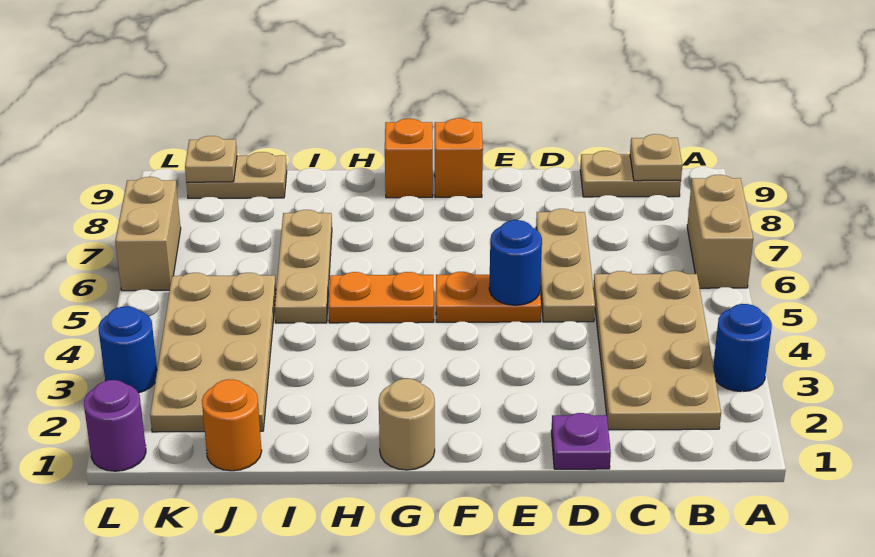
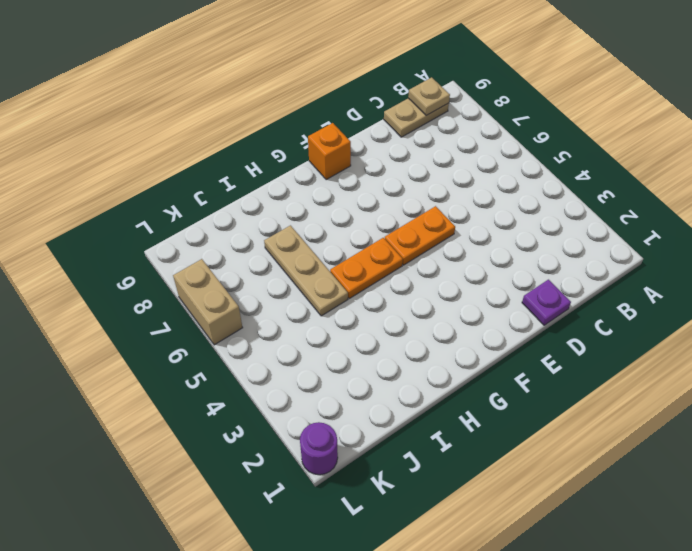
none -> blue 1x1 round brick [713,304,772,392]
none -> tan 1x2 brick [687,175,753,288]
none -> tan 2x4 plate [593,271,721,430]

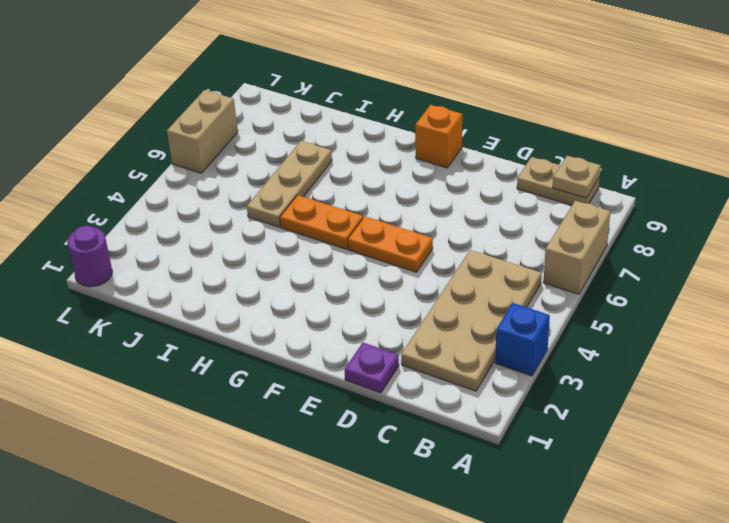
blue 1x1 brick [495,303,550,376] -> blue 1x1 round brick [713,304,772,392]
none -> tan 1x3 plate [536,209,595,322]
none -> tan 1x1 round brick [379,379,435,470]
none -> orange 1x1 brick [385,119,433,198]

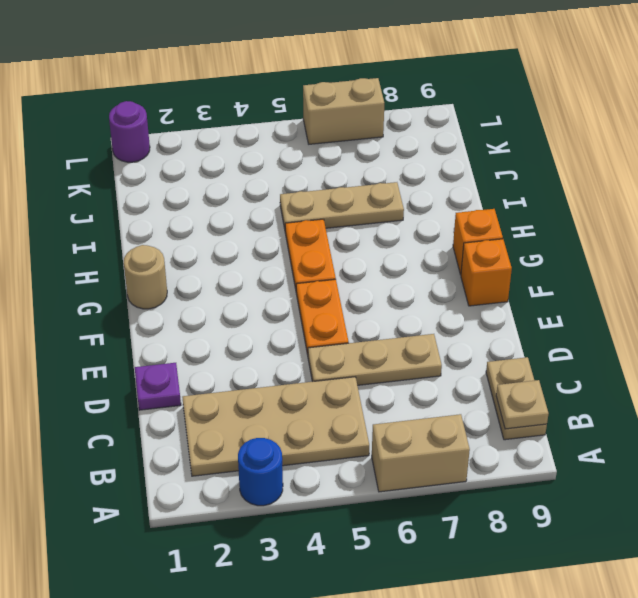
none -> orange 1x1 round brick [202,379,262,471]
none -> tan 2x4 plate [150,273,276,432]
none -> tan 1x2 plate [186,152,287,198]

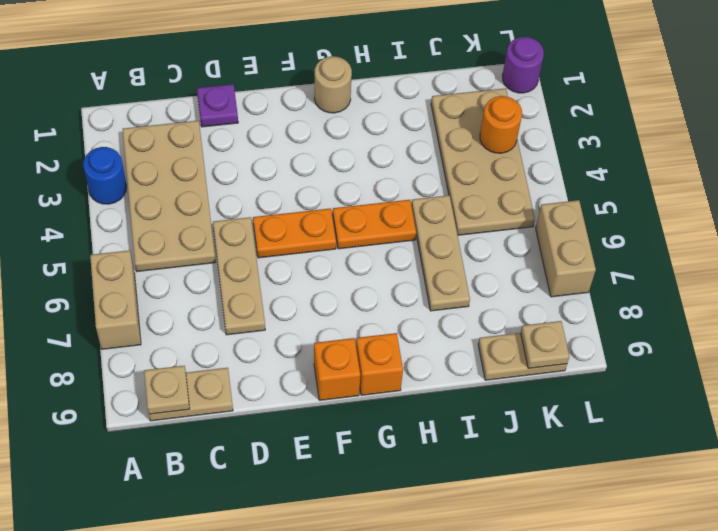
orange 1x1 round brick [480,96,522,153] -> orange 1x1 round brick moved to [202,379,262,471]
none -> blue 1x1 round brick [99,306,157,393]
none -> blue 1x1 round brick [489,220,542,305]

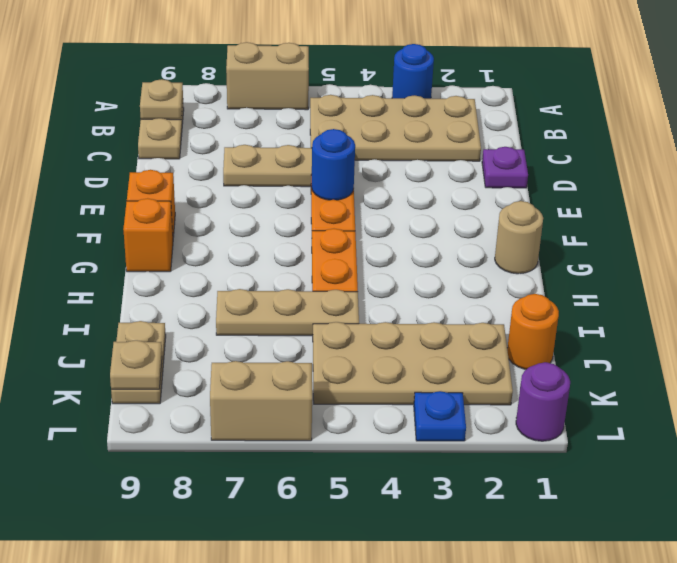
blue 1x1 plate [414,391,466,441] -> blue 1x1 round brick [99,306,157,393]

